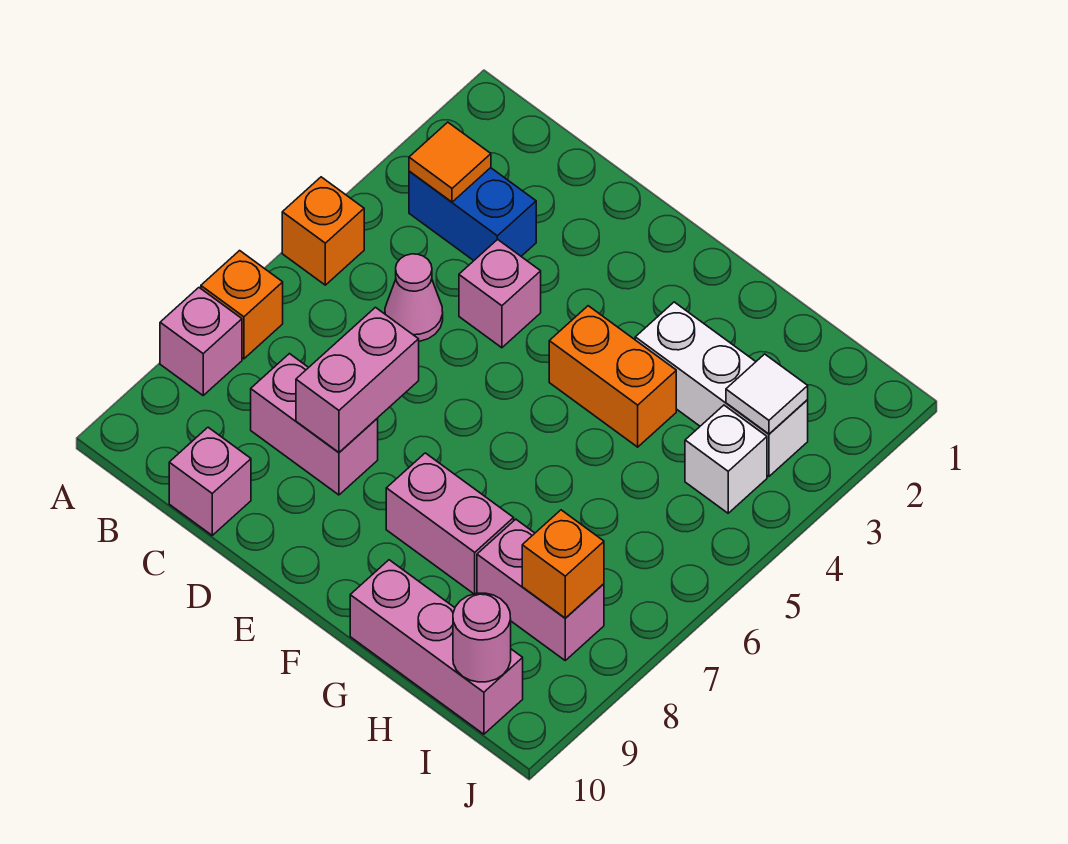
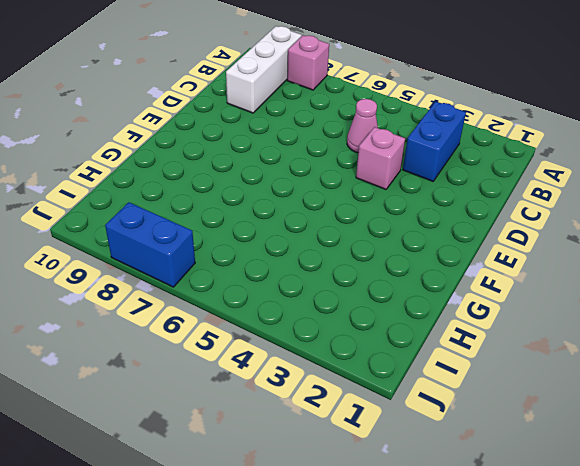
white 1x3 brick [226,26,302,113] -> white 1x3 brick moved to [635,302,808,476]
blue 1x2 brick [105,202,195,287] -> none
none -> orange 1x1 brick [282,177,364,285]
none -> orange 1x1 brick [201,251,283,359]
none -> pink 1x2 brick [251,354,378,495]

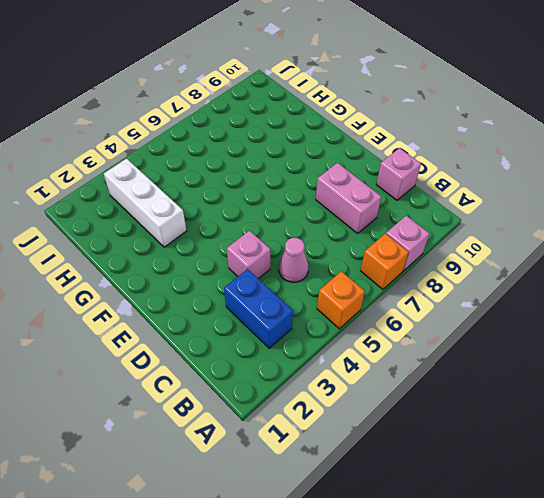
none -> orange 1x2 brick [549,306,676,447]
none -> pink 1x2 brick [386,453,514,594]
none -> pink 1x3 brick [350,560,523,734]

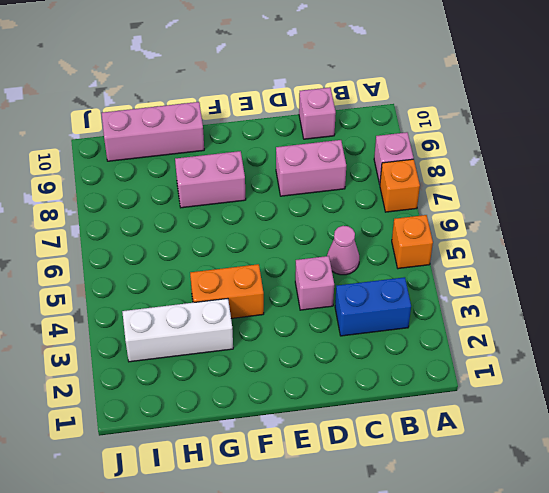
none -> pink 1x2 brick [477,519,604,660]
none -> white 1x1 brick [685,405,767,513]
none -> orange 1x1 tile [409,122,491,202]

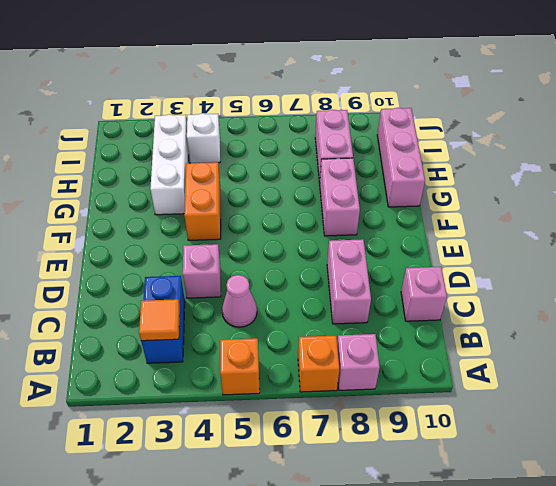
none -> pink 1x2 brick [296,307,419,452]
none -> white 1x1 tile [726,354,808,434]
none -> orange 1x1 brick [522,510,604,618]

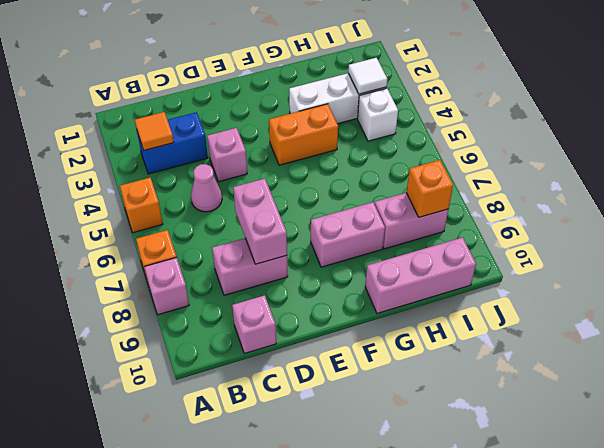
none -> pink 1x1 round brick [453,593,511,682]

